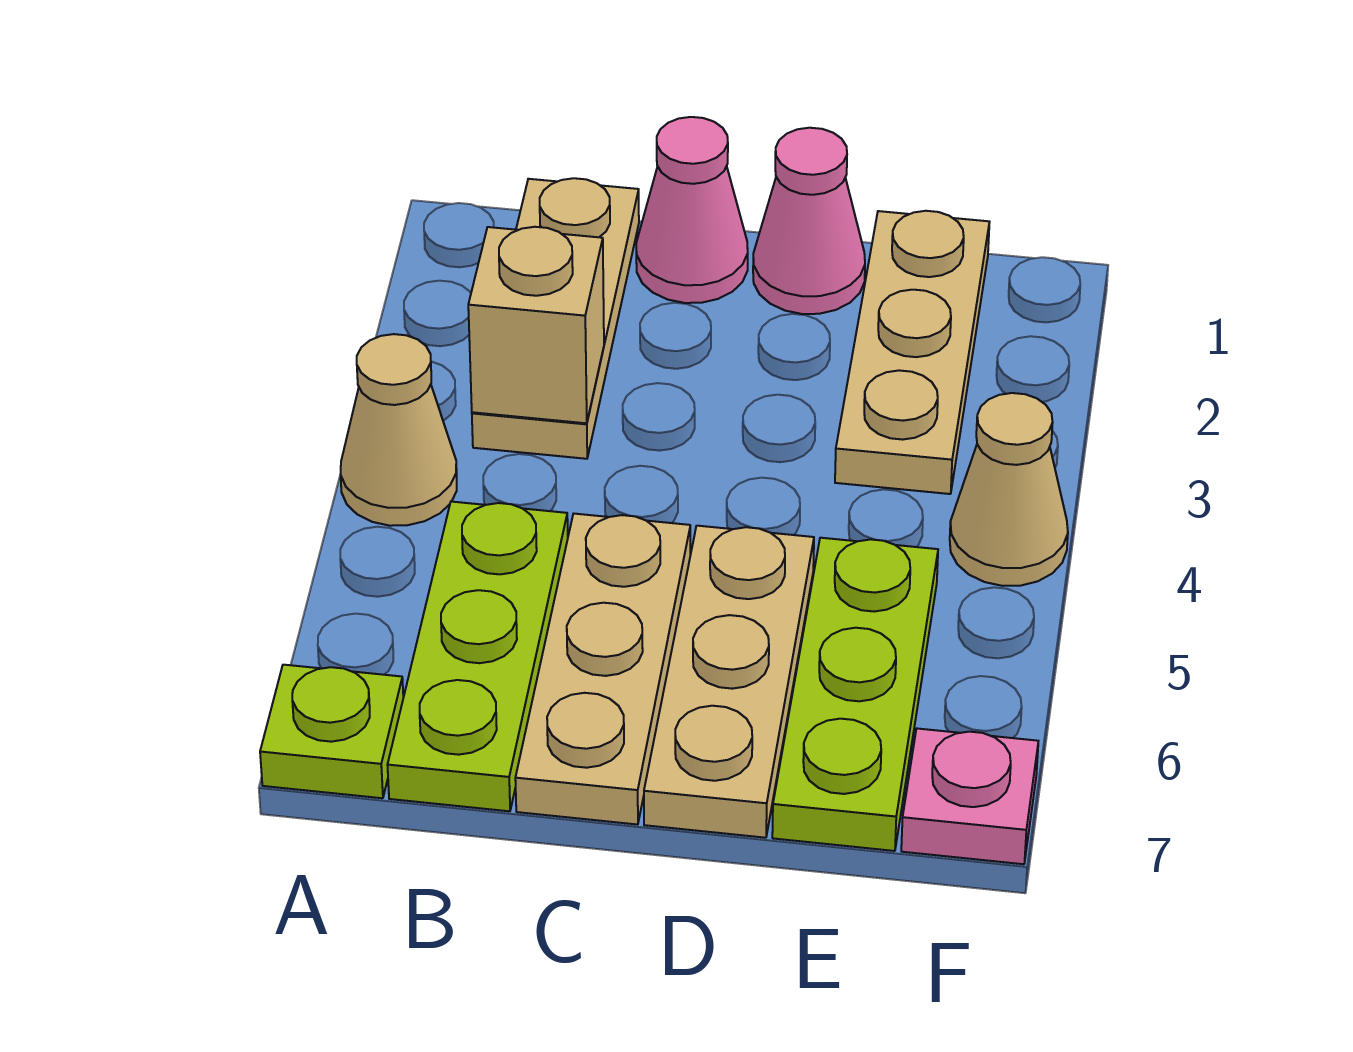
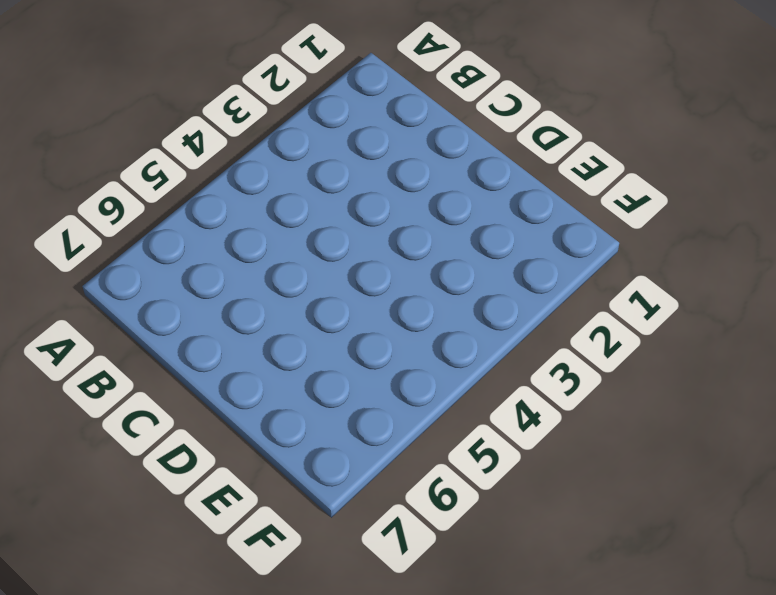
none -> tan 1x1 cone [341,334,457,526]
none -> lime 1x1 plate [260,665,403,798]
none -> tan 1x3 plate [472,178,639,459]

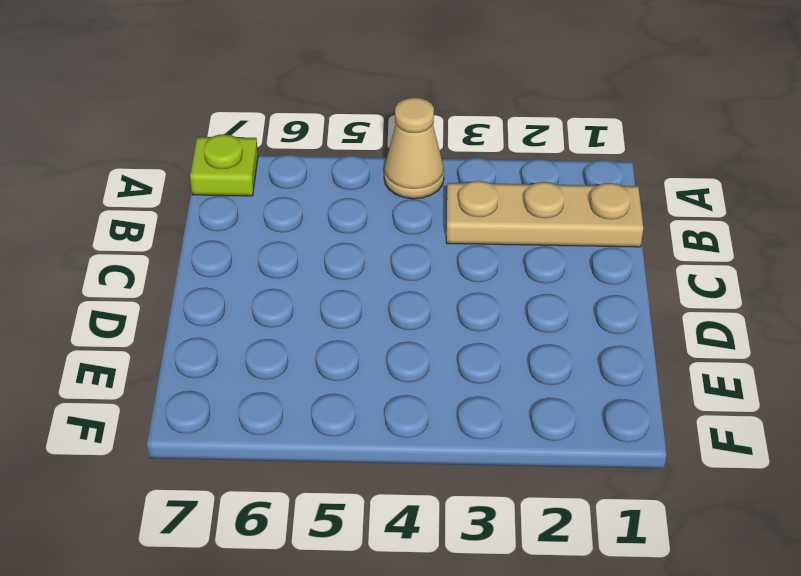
none -> lime 1x3 plate [388,502,568,811]
none -> pink 1x1 cone [636,117,748,303]
none -> tan 1x3 plate [515,514,690,825]

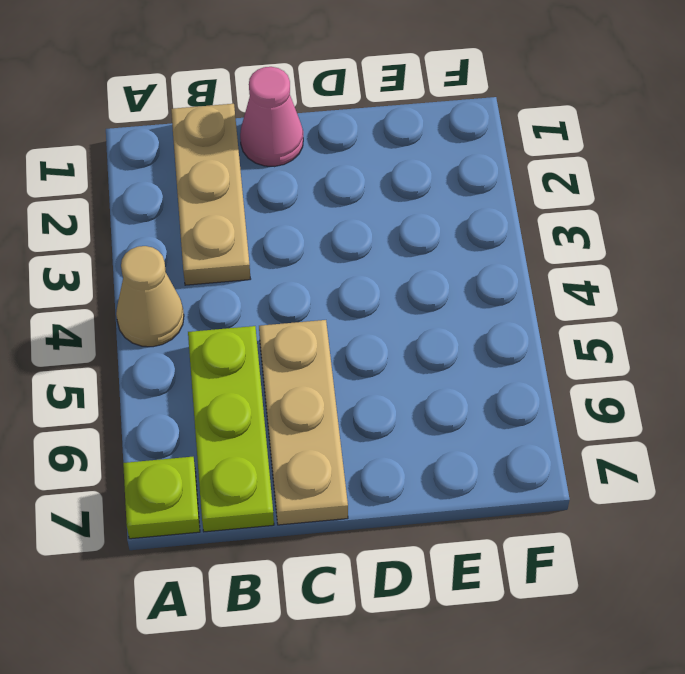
none -> pink 1x1 cone [753,128,865,314]
none -> tan 1x3 plate [644,526,814,838]
none -> tan 1x3 plate [835,211,990,494]

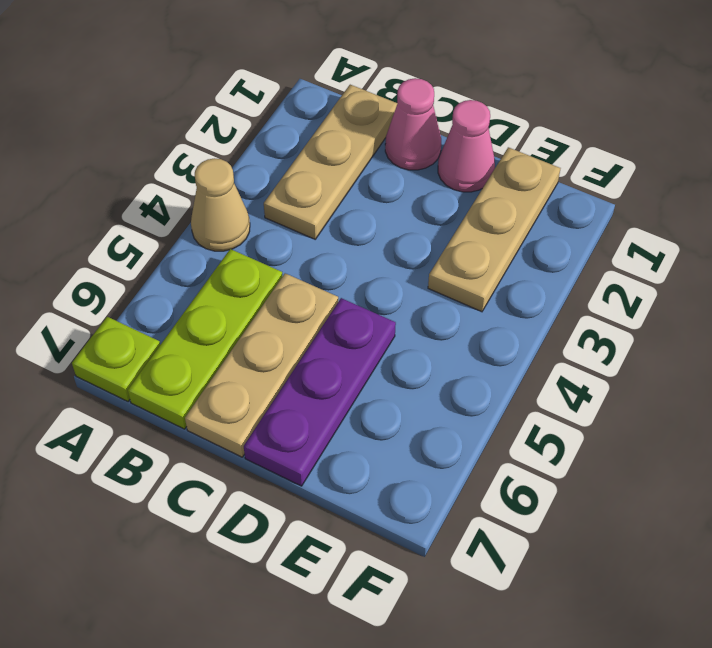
purple 1x3 plate [244,298,396,486] -> tan 1x3 plate [644,526,814,838]
none -> lime 1x3 plate [772,538,938,851]
none -> tan 1x1 cone [950,393,1068,586]
none -> pink 1x1 plate [901,729,1038,864]

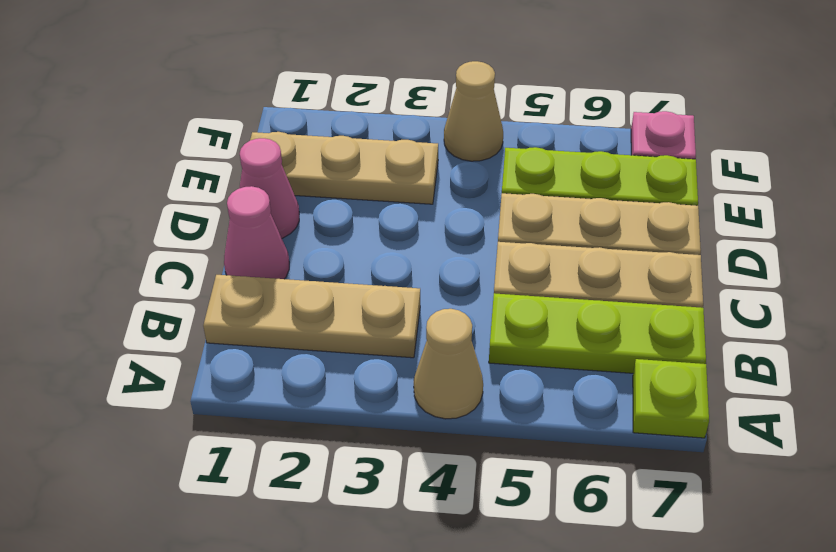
none -> tan 1x1 brick [468,227,604,423]

